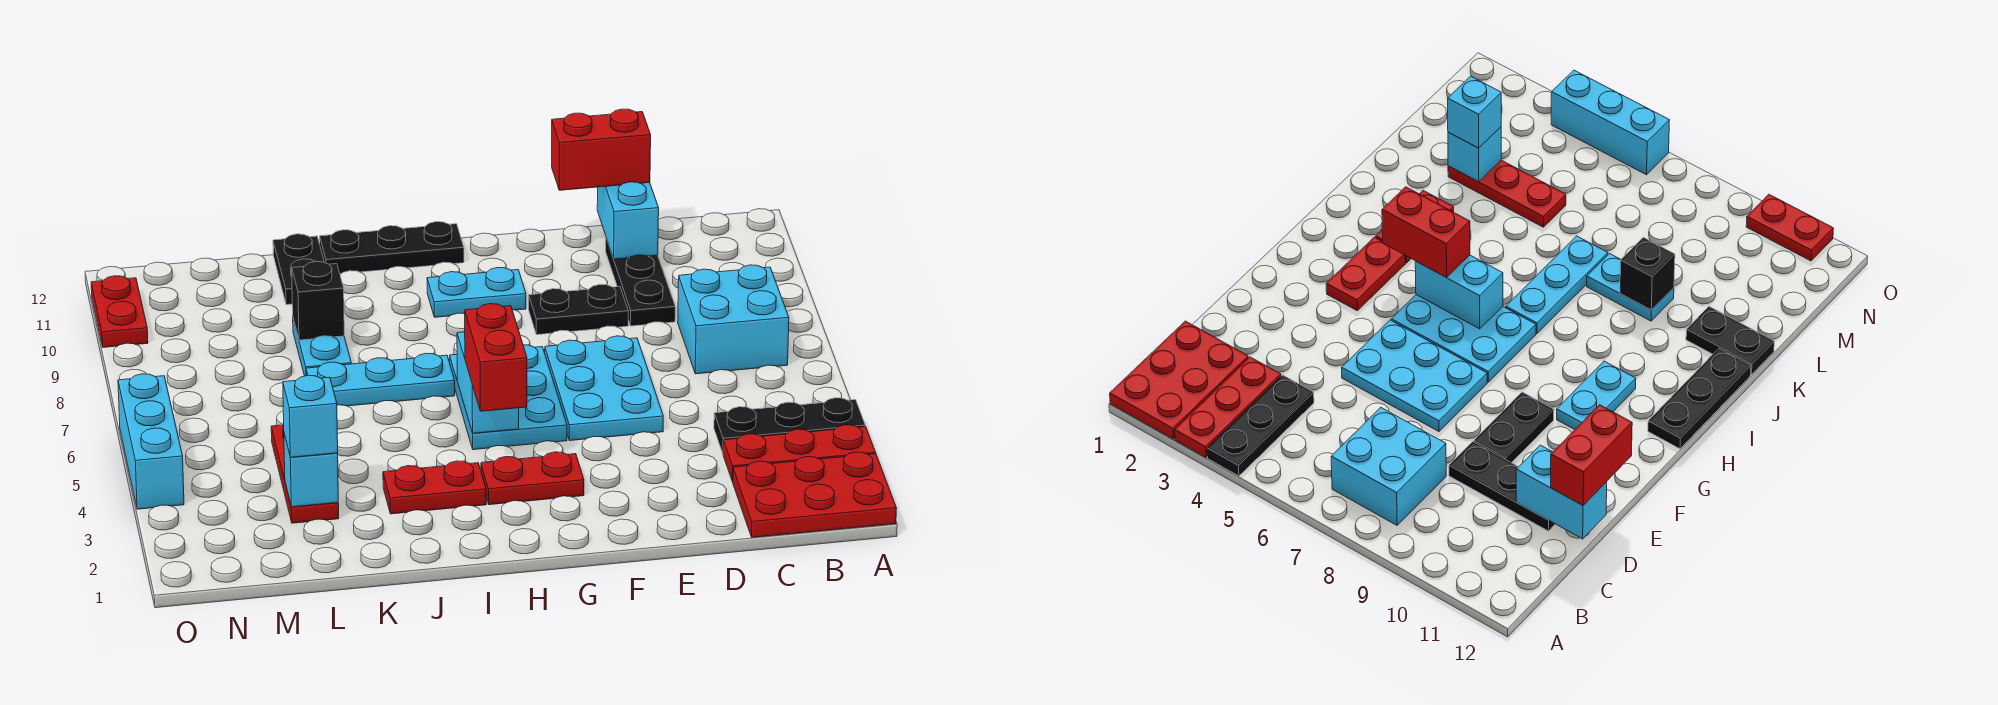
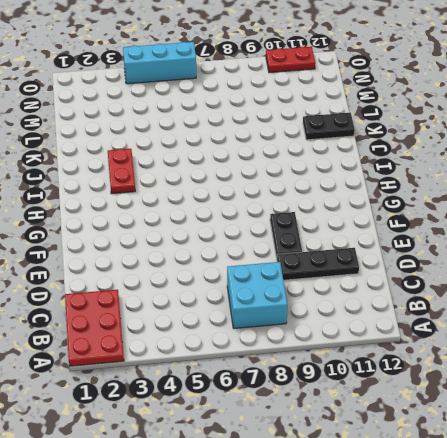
none -> red 1x3 plate [723,425,876,481]
none -> black 1x3 plate [714,398,865,453]
none -> cyan 2x3 plate [545,336,663,441]

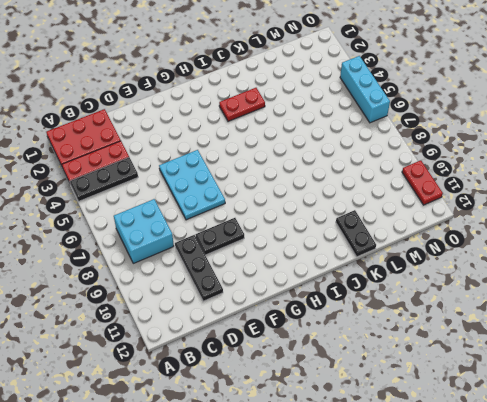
none -> red 1x2 plate [481,452,584,505]
none -> cyan 2x3 plate [450,345,567,450]
none -> cyan 1x2 plate [427,268,526,317]

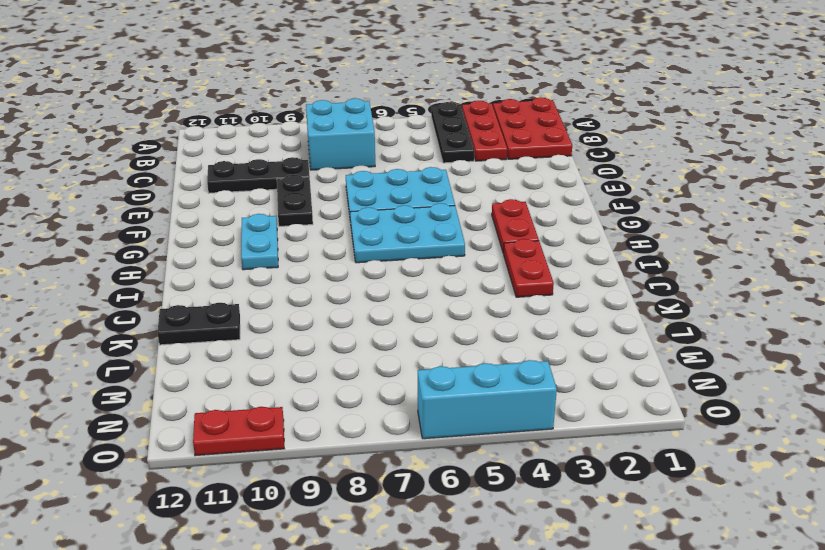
none -> black 1x3 plate [320,222,464,274]
none -> cyan 1x3 plate [306,353,455,406]
none -> cyan 1x2 plate [293,319,351,376]

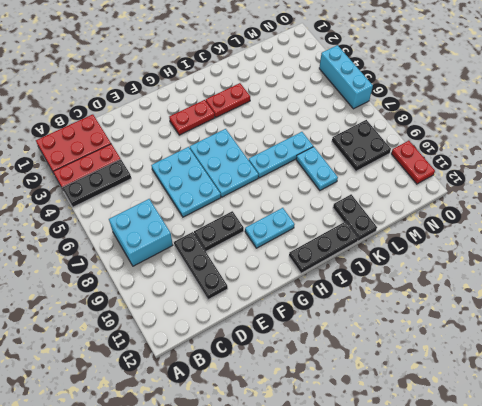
black 2x2 plate [332,120,391,171] -> none
none -> red 1x3 plate [271,425,339,523]
none -> cyan 1x2 brick [597,182,659,259]
none -> cyan 1x2 brick [457,332,519,433]

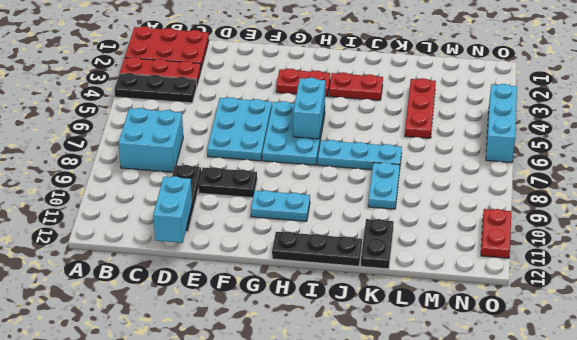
none -> black 1x1 brick [292,262,344,340]
none -> cyan 1x1 brick [284,434,338,507]
none -> red 1x2 brick [552,109,651,190]

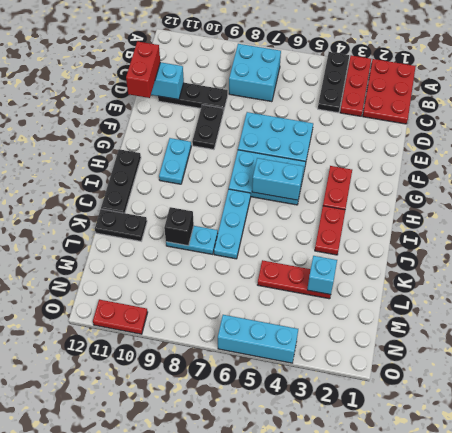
none -> red 1x2 brick [465,304,527,411]
none -> cyan 1x1 brick [283,375,338,457]

